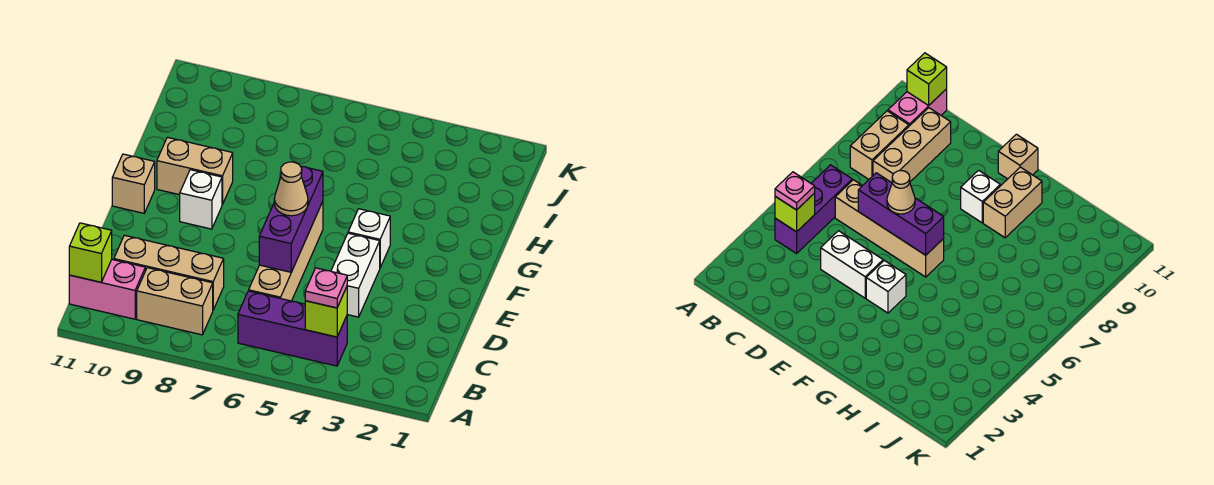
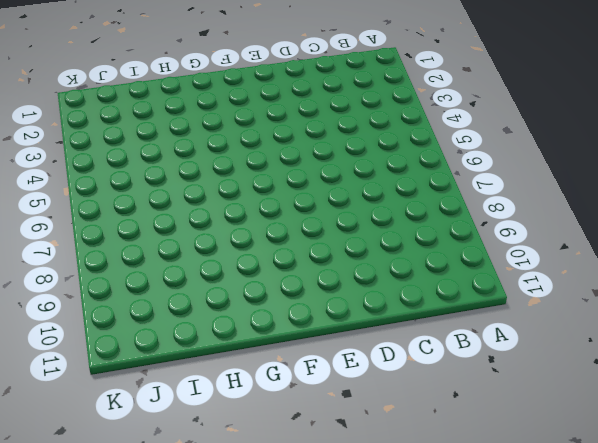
none -> purple 1x3 brick [238,291,347,366]
none -> tan 1x2 brick [137,268,213,335]
none -> pink 1x2 brick [69,260,145,319]

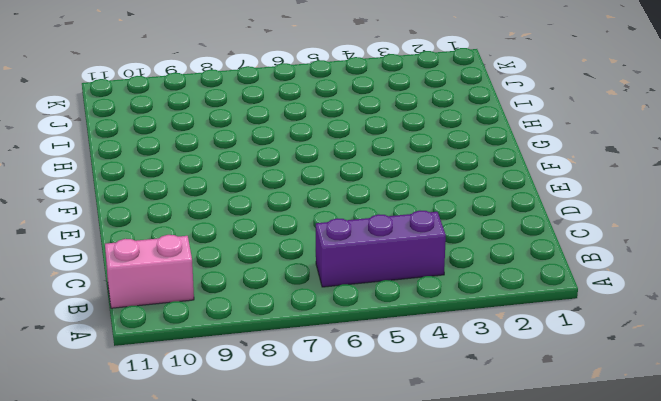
none -> tan 1x2 brick [137,268,213,335]
none -> tan 1x4 brick [249,202,323,301]
none -> tan 1x3 brick [114,235,224,310]

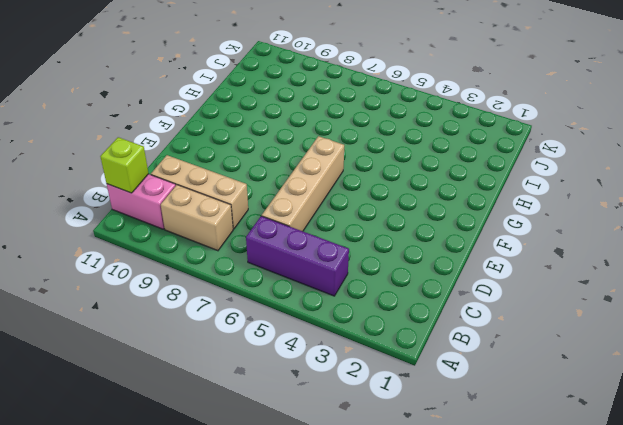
none -> white 1x2 brick [331,233,380,317]
none -> white 1x1 brick [348,209,390,267]
none -> white 1x1 brick [180,170,222,229]

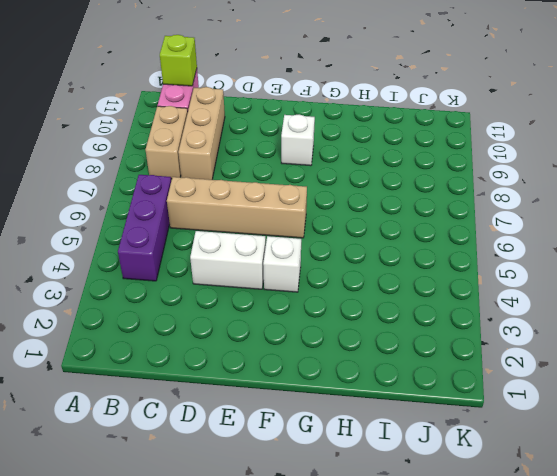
none -> tan 1x1 brick [112,154,155,213]
none -> tan 1x2 brick [157,137,233,204]
none -> lime 1x1 brick [305,287,347,337]

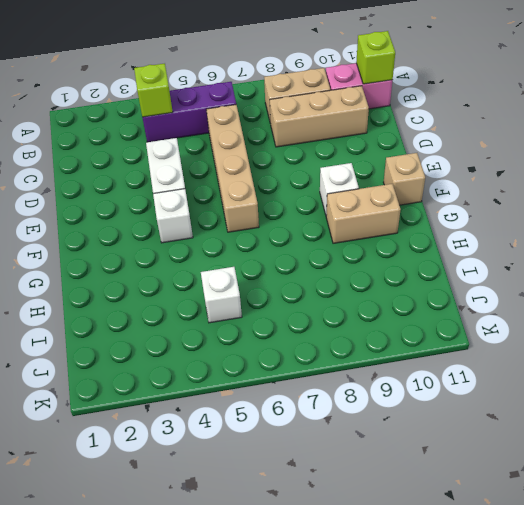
white 1x1 brick [201,267,242,323] -> none
none -> purple 1x3 brick [259,166,323,272]
none -> pink 1x1 plate [305,268,347,308]
none -> tan 1x1 cone [274,162,308,216]

